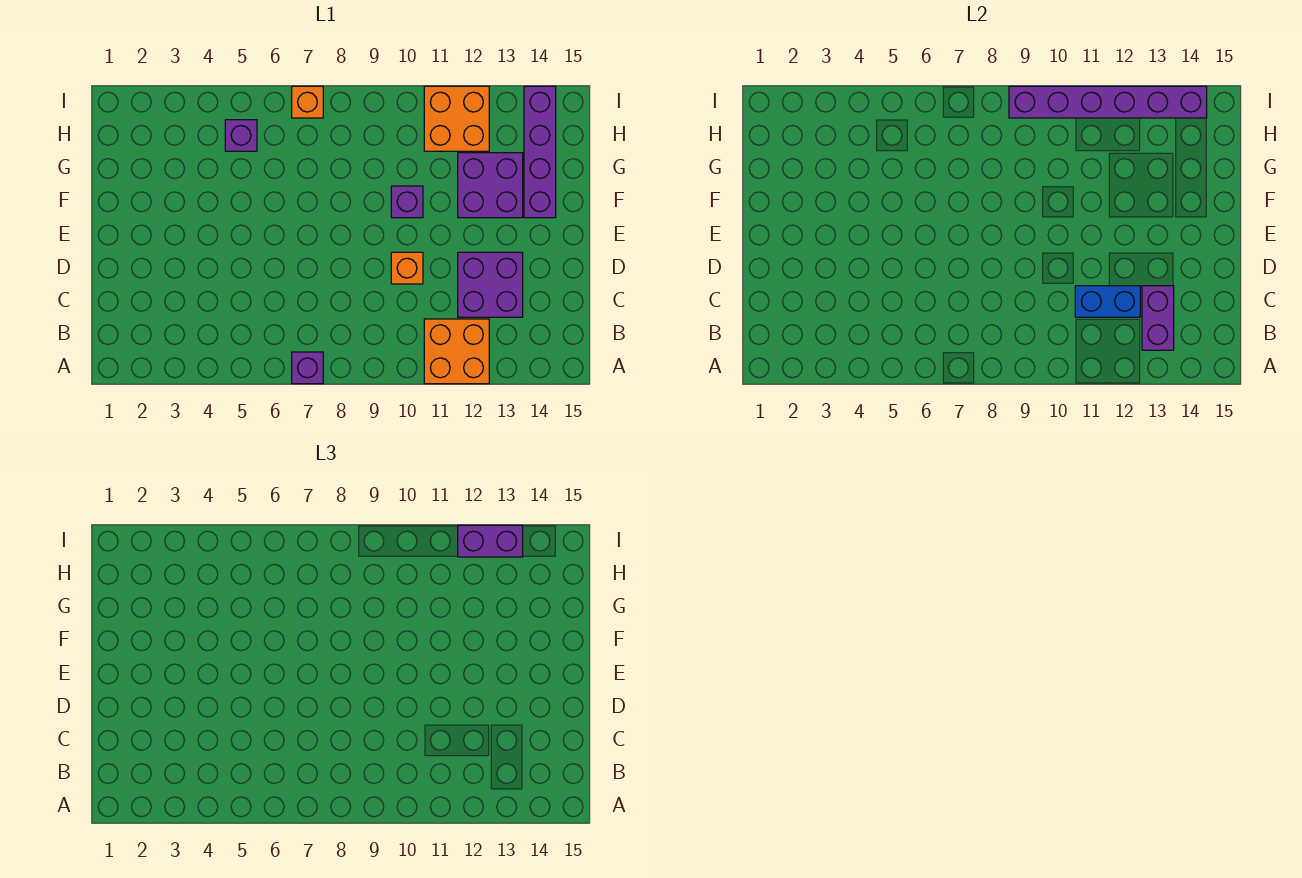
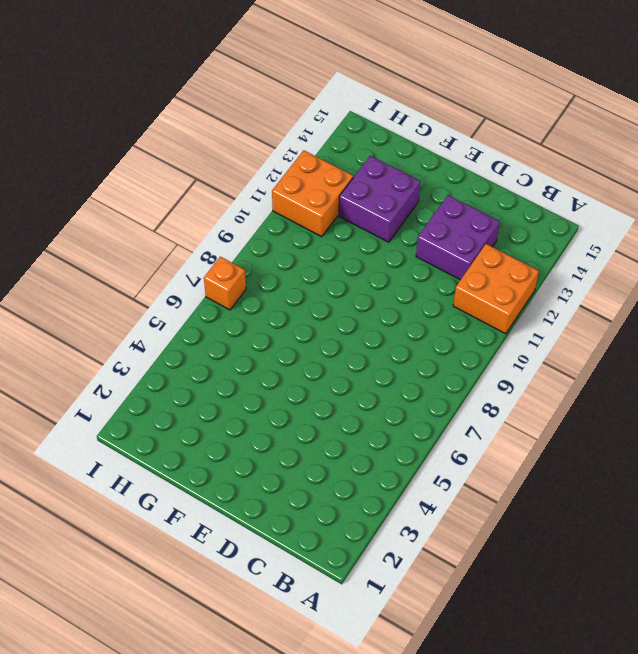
none -> purple 1x1 brick [292,352,323,384]
none -> orange 1x1 brick [391,252,423,284]
none -> purple 1x1 brick [391,186,423,218]

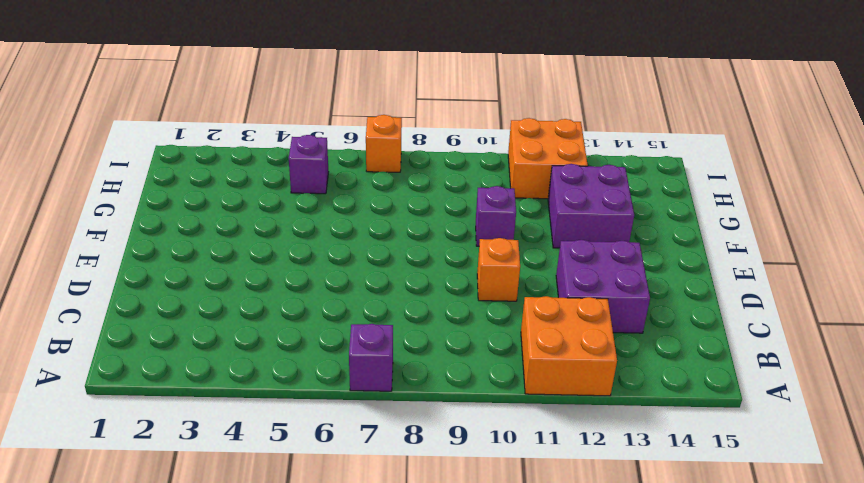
none -> purple 1x4 brick [524,86,556,218]
none -> purple 1x2 brick [1142,286,1174,350]
none -> blue 1x2 brick [1075,286,1140,317]

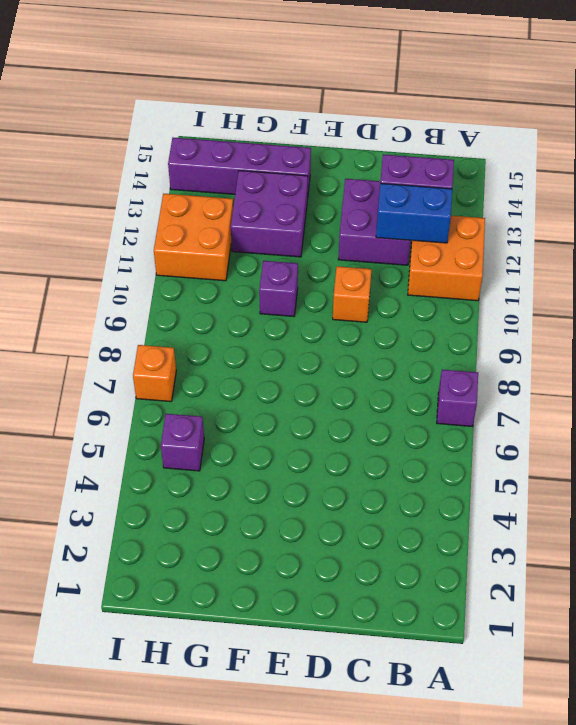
blue 1x2 brick [376,183,452,243] -> blue 1x2 brick turned to [1075,286,1140,317]
none -> purple 1x6 brick [1009,86,1207,118]
none -> purple 1x2 brick [458,525,523,557]

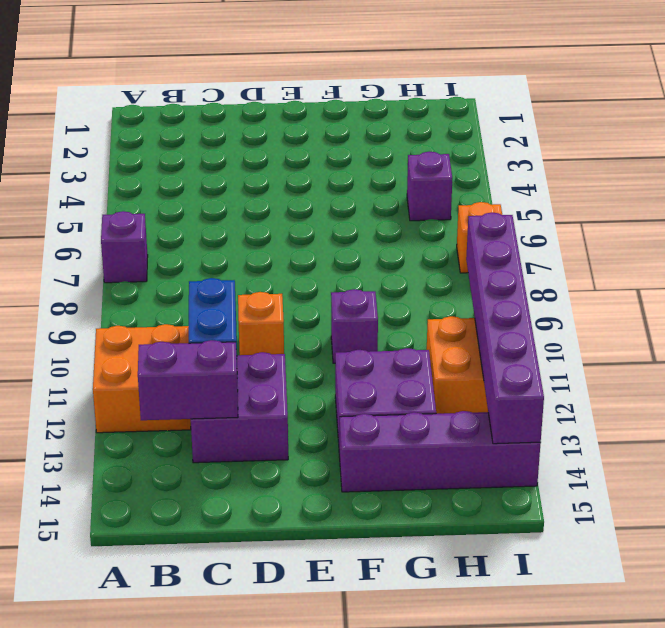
none -> purple 1x2 brick [458,525,523,557]

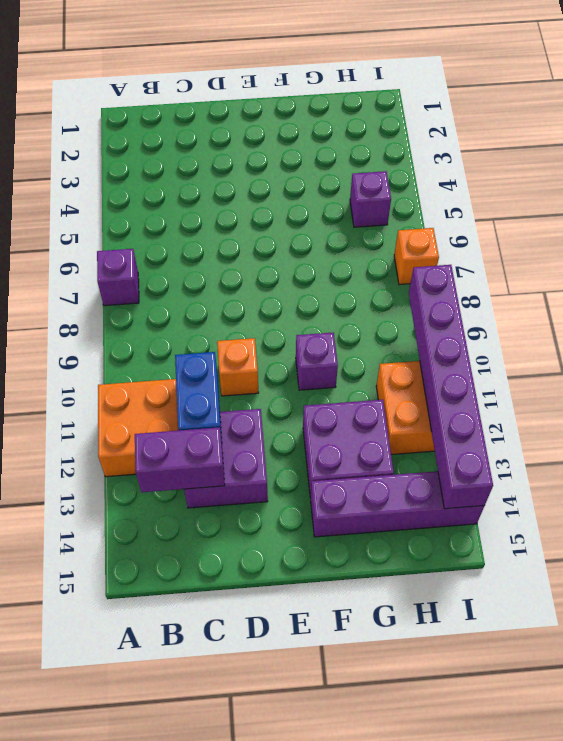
none -> purple 1x2 brick [458,525,523,557]

